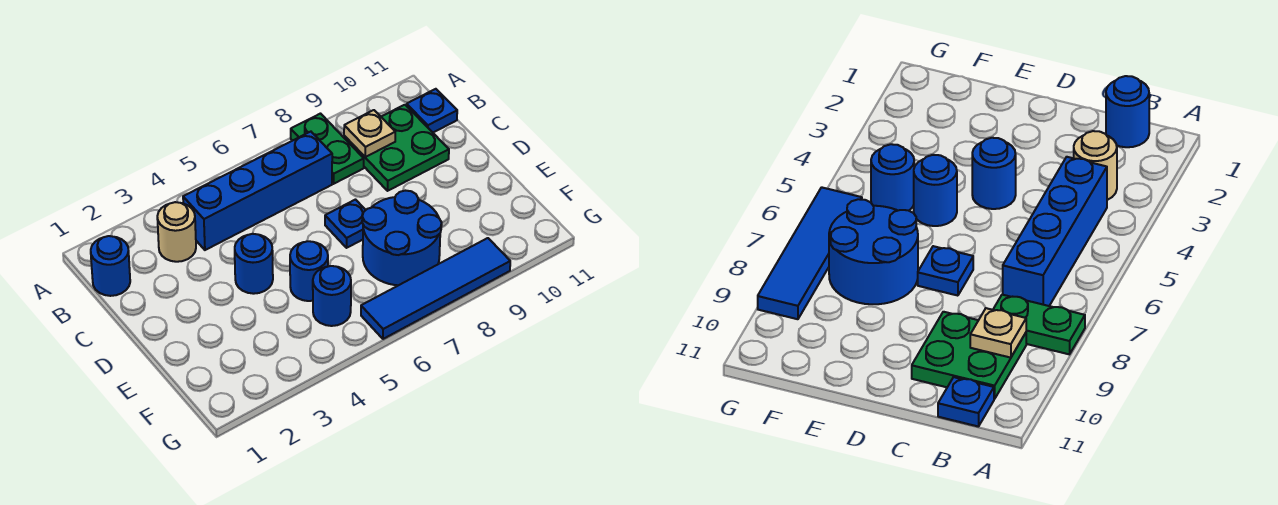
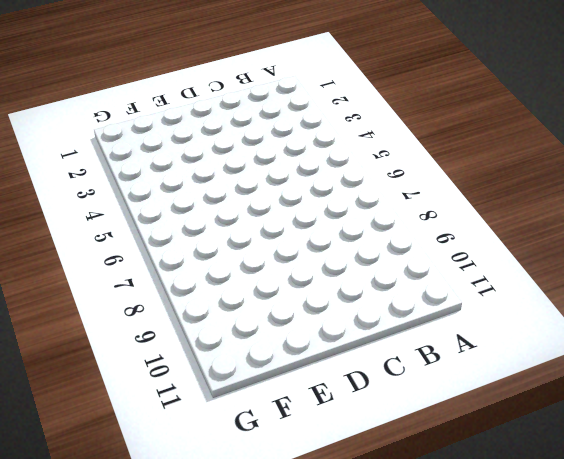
none -> green 1x2 plate [291,114,364,184]
none -> blue 1x1 round brick [91,236,130,296]
none -> tan 1x1 round brick [157,202,196,262]

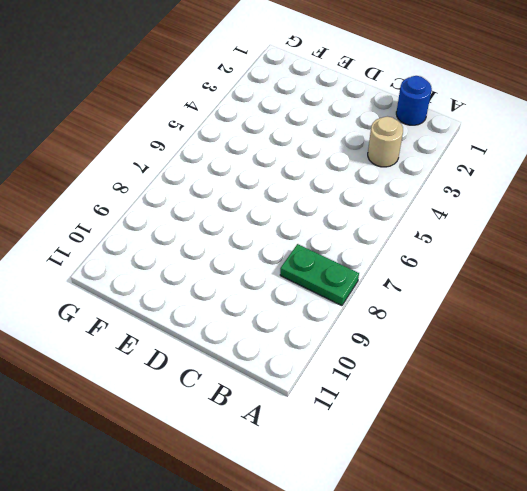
none -> blue 1x4 brick [183,132,332,250]
none -> green 2x2 plate [344,105,449,191]
none -> blue 1x1 plate [406,89,457,133]

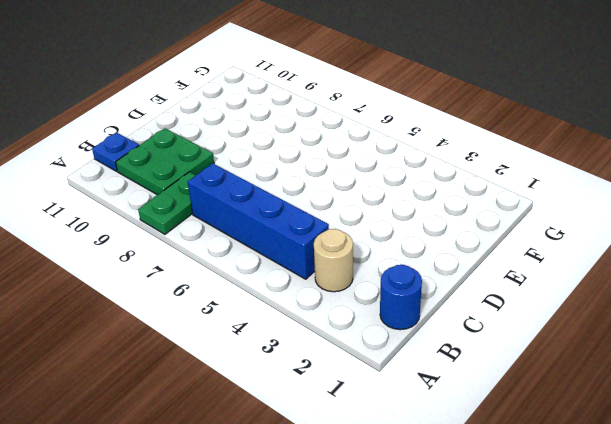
none -> blue 1x1 round brick [235,234,273,294]
none -> blue 1x1 plate [325,200,365,248]
none -> blue 1x1 round brick [290,241,328,301]

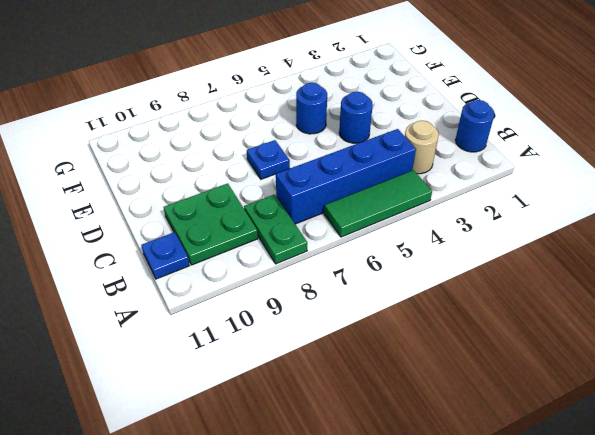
green 1x3 tile [324,170,432,237] -> none
none -> blue 2x2 round brick [362,191,442,285]
none -> blue 1x1 round brick [313,266,351,326]
none -> blue 1x4 tile [361,238,510,339]

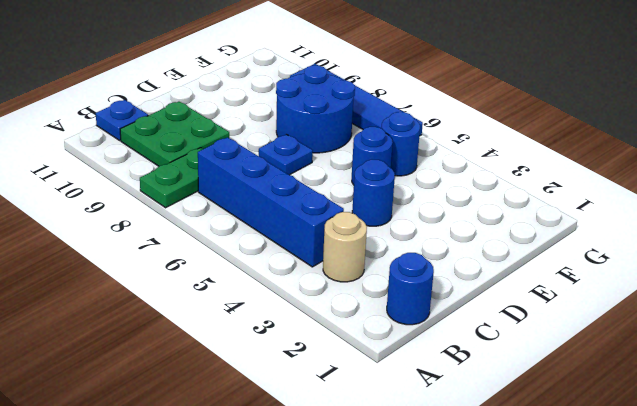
none -> tan 1x1 plate [344,110,395,157]

